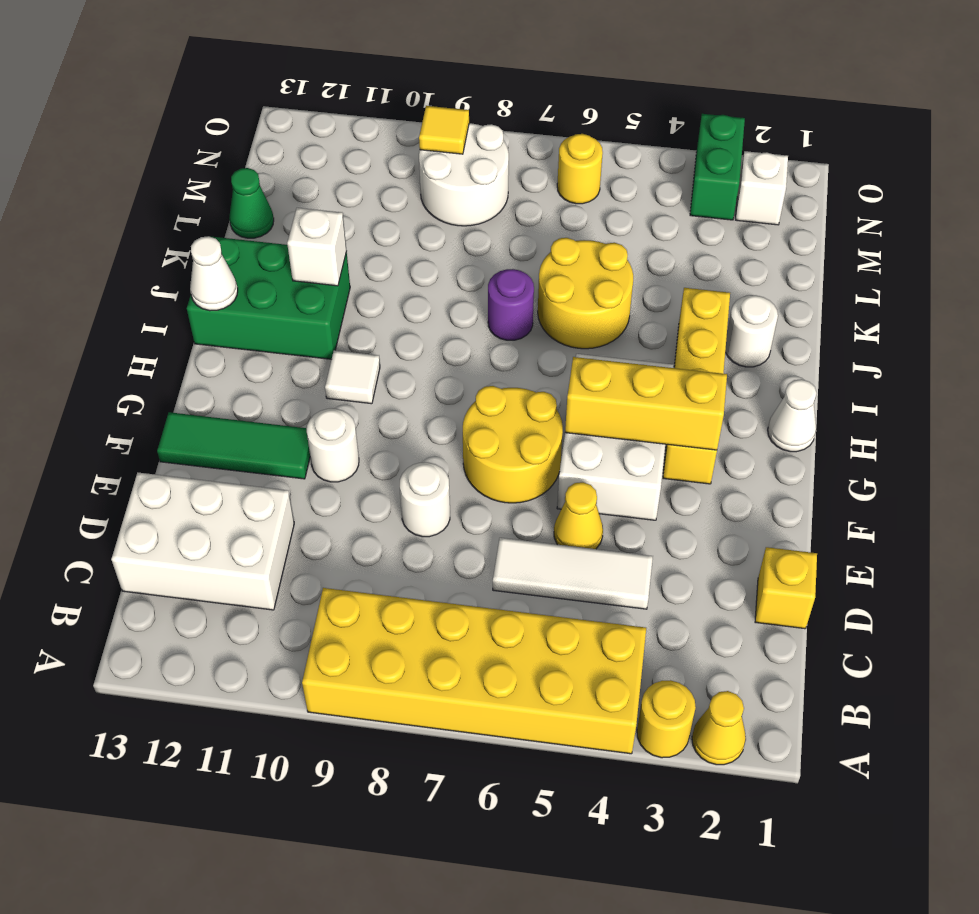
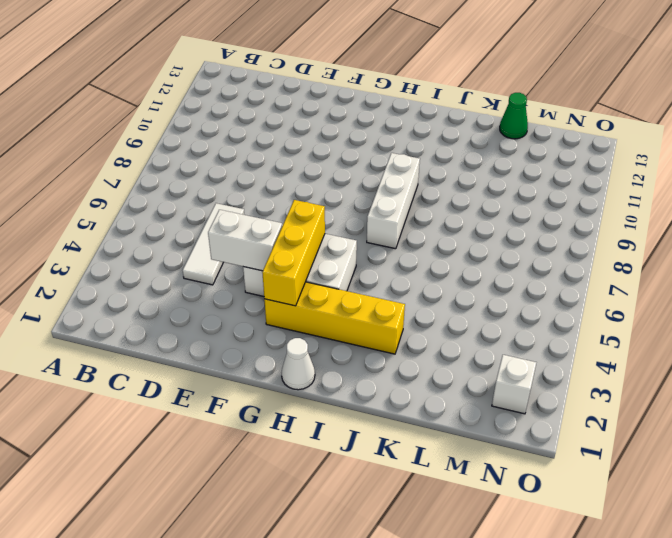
white 1x2 brick [208,210,282,271] -> none
white 1x3 brick [367,153,420,249] -> none
none -> yellow 1x1 cone [692,691,746,765]
none -> yellow 1x1 round brick [637,680,696,758]
none -> yellow 2x6 brick [302,588,646,754]

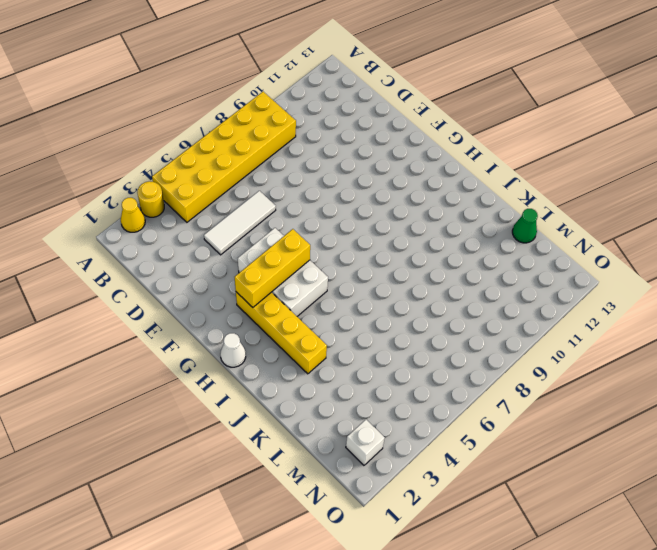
none -> white 2x3 brick [111,473,294,610]
none -> yellow 1x1 brick [755,547,817,629]
none -> yellow 1x1 cone [554,482,603,549]

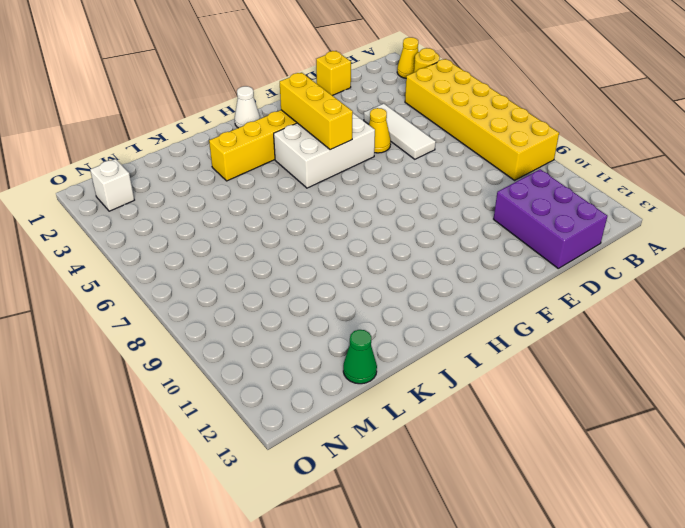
purple 2x3 brick [494,169,607,268] -> white 2x3 brick [111,473,294,610]
none -> white 1x1 round brick [400,462,450,537]
none -> yellow 2x2 round brick [463,386,563,503]
none -> white 1x1 round brick [307,409,359,482]

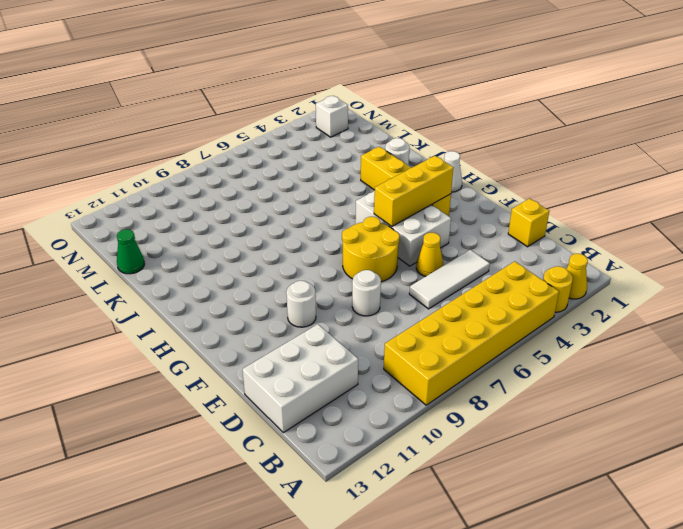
none -> green 1x3 tile [157,412,310,479]
none -> white 1x1 tile [325,350,380,404]
none -> green 2x3 brick [187,236,350,359]

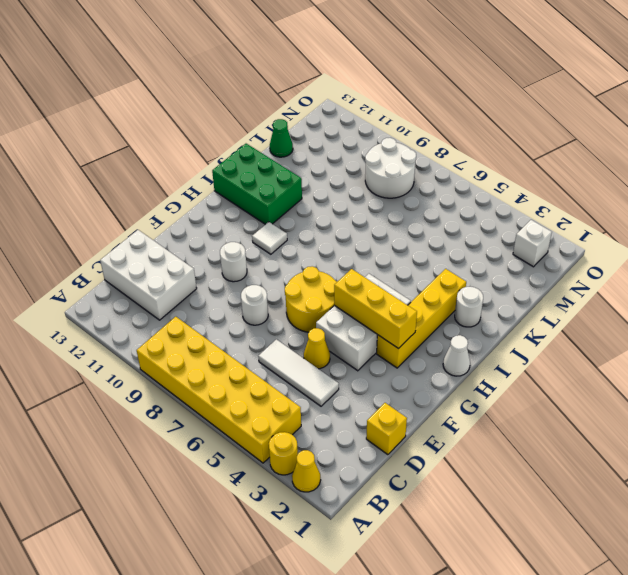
none -> green 1x3 tile [157,412,310,479]
none -> yellow 2x2 round brick [538,238,633,349]
none -> purple 1x1 round brick [488,269,534,340]

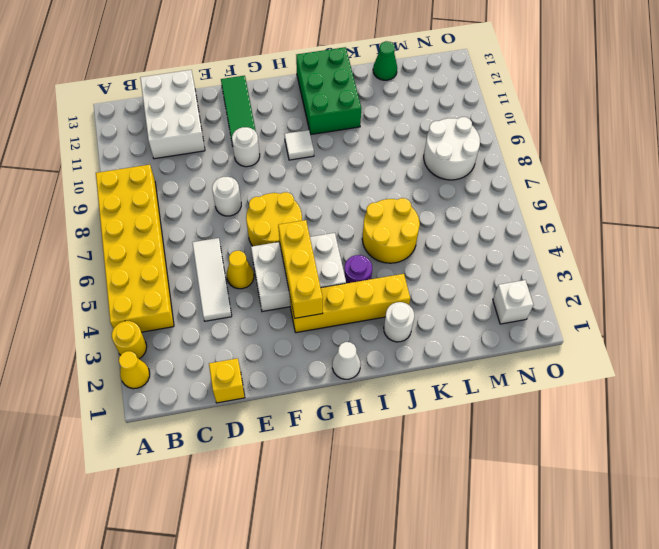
purple 1x1 round brick [344,255,372,283] -> purple 1x1 round brick moved to [488,269,534,340]
none -> green 1x2 brick [690,114,745,220]
none -> yellow 1x1 round brick [557,134,603,204]
none -> white 1x1 cone [190,236,238,311]

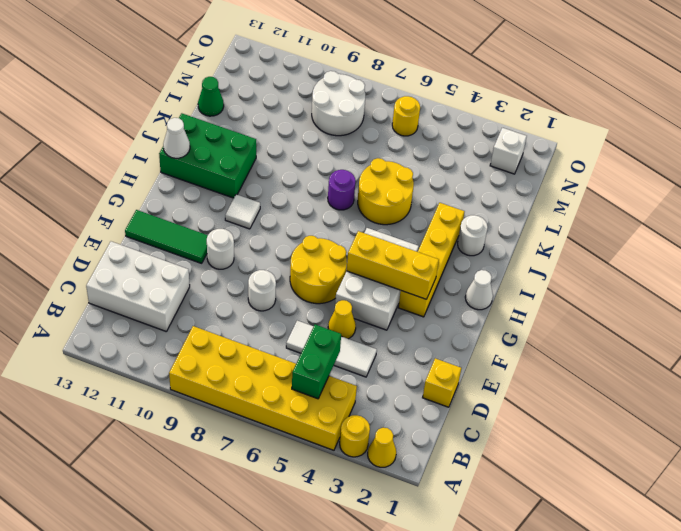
green 1x2 brick [292,325,341,399] -> green 1x2 brick moved to [690,114,745,220]
none -> white 1x1 brick [287,208,347,286]
none -> yellow 1x1 tile [419,106,469,154]

